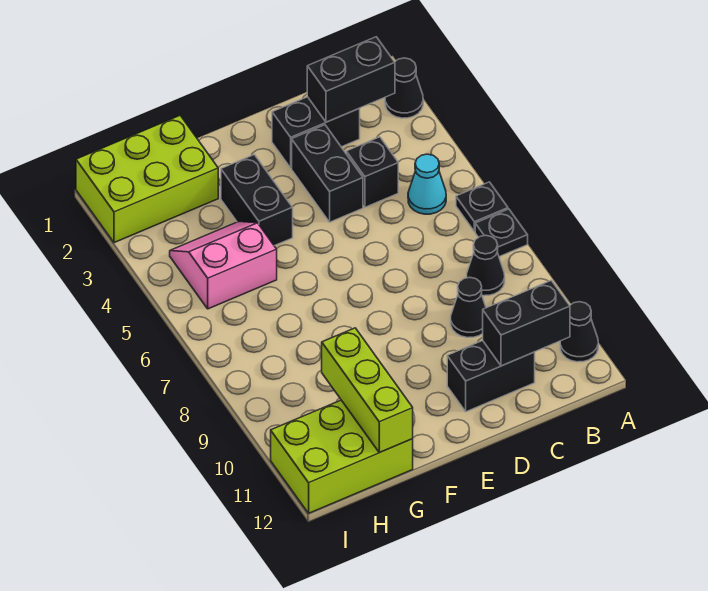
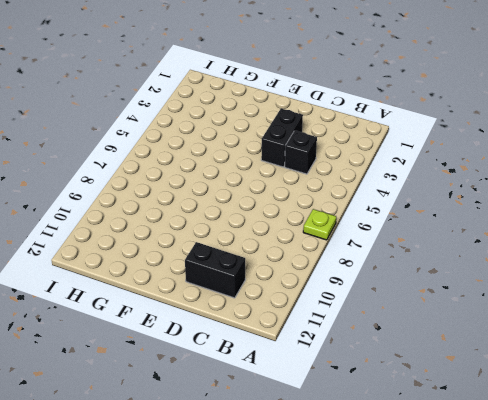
lime 1x1 plate [303,209,336,240] -> black 1x1 plate [475,209,528,257]
none -> black 1x1 cone [385,58,423,118]
none -> black 1x1 plate [456,182,508,232]
none -> black 1x1 cone [560,302,598,362]

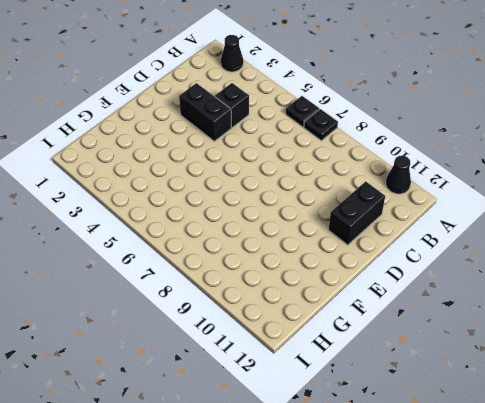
none -> cyan 1x1 cone [408,154,446,214]
none -> black 1x1 cone [467,235,505,296]
none -> black 1x2 brick [272,97,360,168]

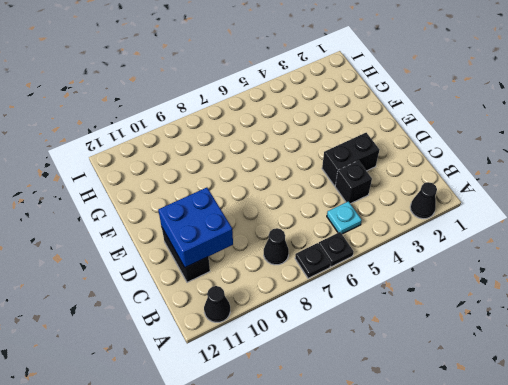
cyan 1x1 plate [327,201,362,234] -> cyan 1x1 cone [408,154,446,214]
blue 2x2 brick [158,188,233,267] -> black 1x2 brick [483,280,570,366]
none -> black 1x2 brick [272,97,360,168]
none -> black 1x1 cone [451,277,486,338]
none -> black 1x2 brick [221,155,293,246]

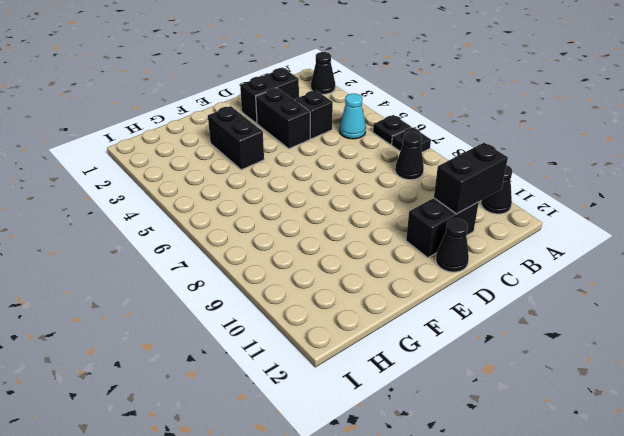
black 1x1 cone [436,219,469,272] -> black 1x1 cone moved to [451,277,486,338]
none -> lime 2x3 brick [76,116,218,243]
none -> pink 2x2 slope [170,222,277,309]
none -> lime 2x3 brick [271,400,413,513]

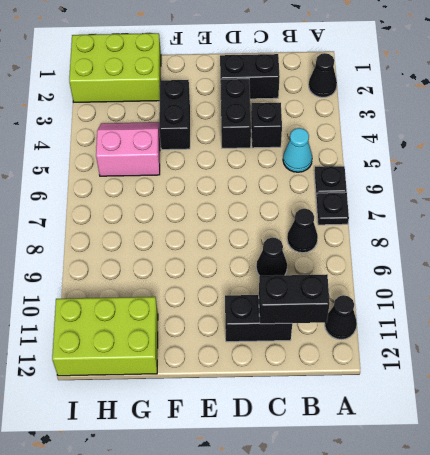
none -> black 1x2 brick [307,37,395,122]
none -> lime 1x3 brick [322,328,413,453]

